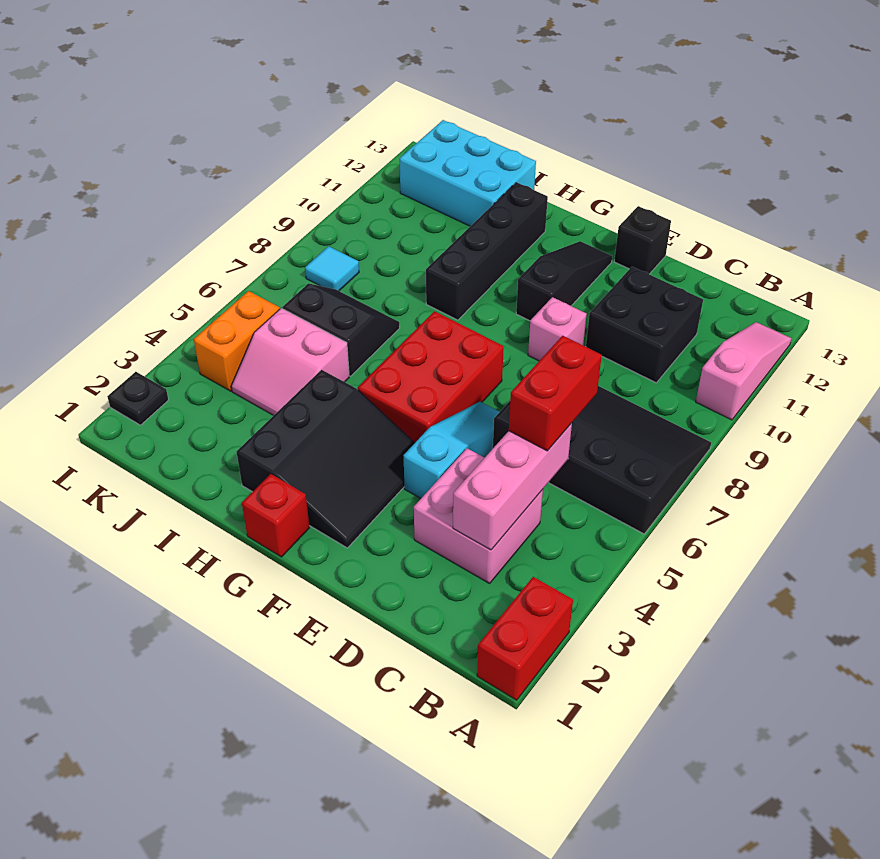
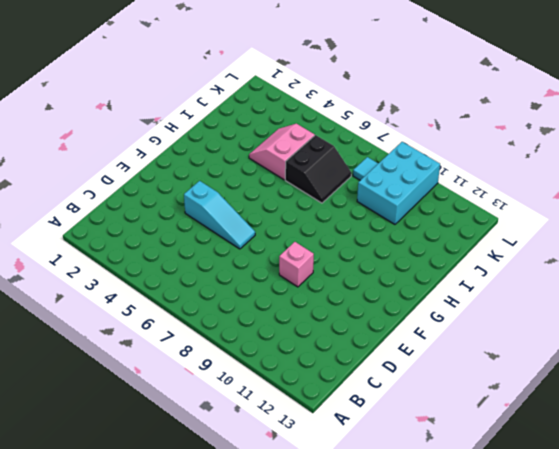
cyan 2x3 brick [357,142,440,224] -> cyan 2x3 brick moved to [400,120,536,226]
none -> red 1x2 brick [477,577,573,700]
none -> black 3x4 slope [493,386,711,534]
none -> pink 1x3 slope [696,322,791,420]

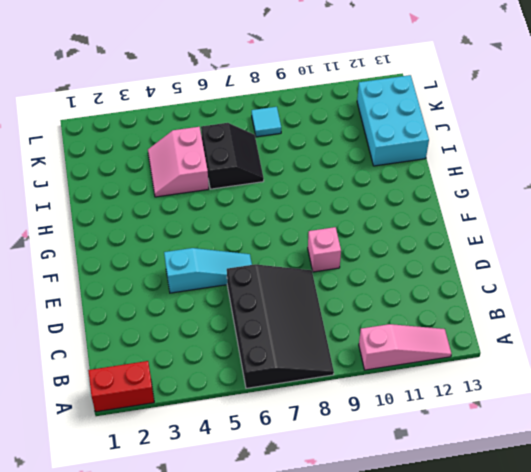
none -> pink 2x2 brick [414,448,543,583]
none -> black 2x2 brick [586,267,703,383]
none -> black 1x1 brick [614,206,671,274]

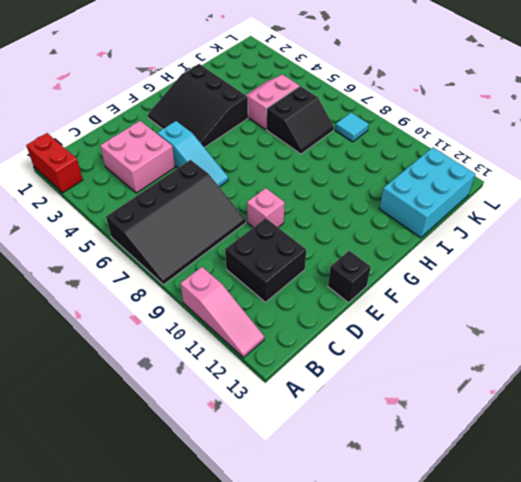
none -> red 2x3 brick [358,311,504,443]
none -> black 1x3 slope [516,241,612,321]
none -> red 1x1 brick [242,474,310,557]

